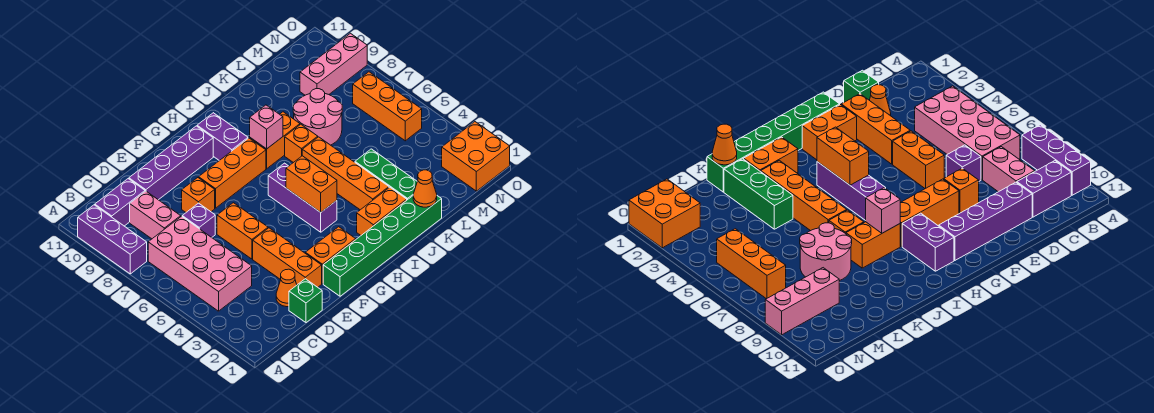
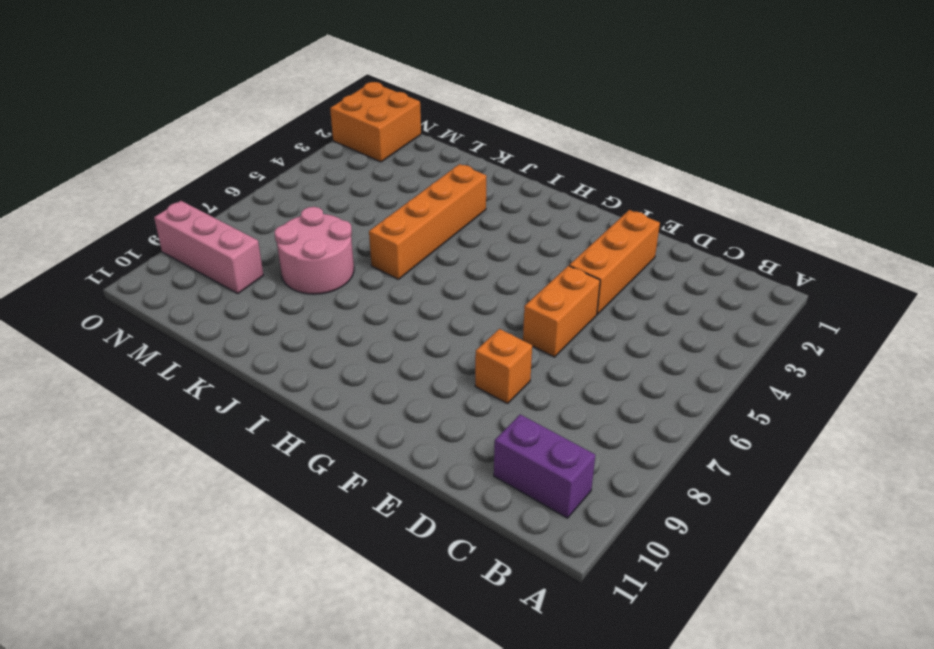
none -> purple 1x3 brick [78,205,147,274]
none -> pink 2x4 brick [148,216,252,311]
none -> pink 1x2 brick [130,191,181,239]

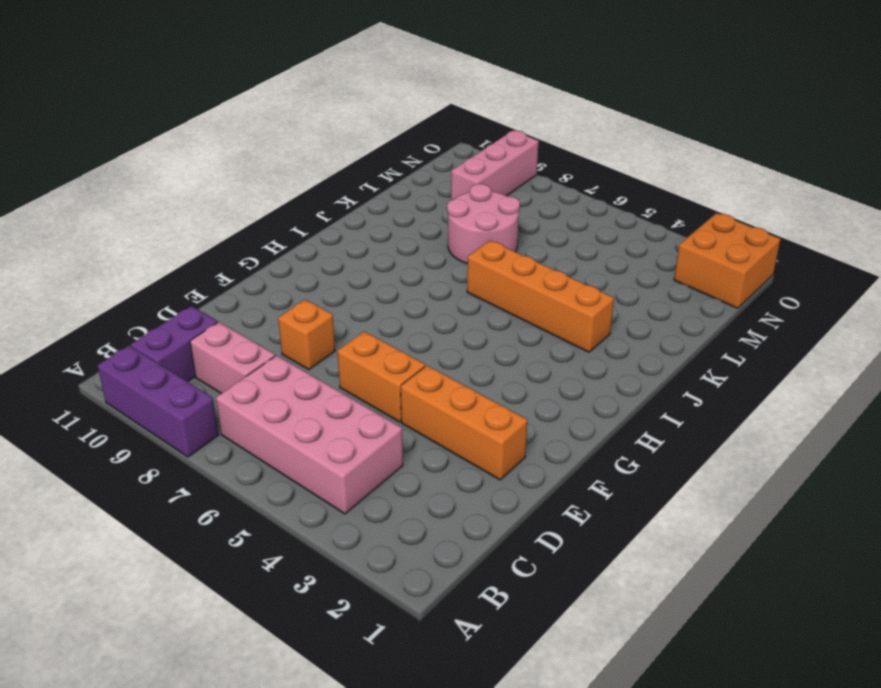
none -> green 1x1 brick [289,279,322,323]
none -> orange 1x1 cone [276,269,297,307]
none -> purple 1x1 brick [182,203,215,237]

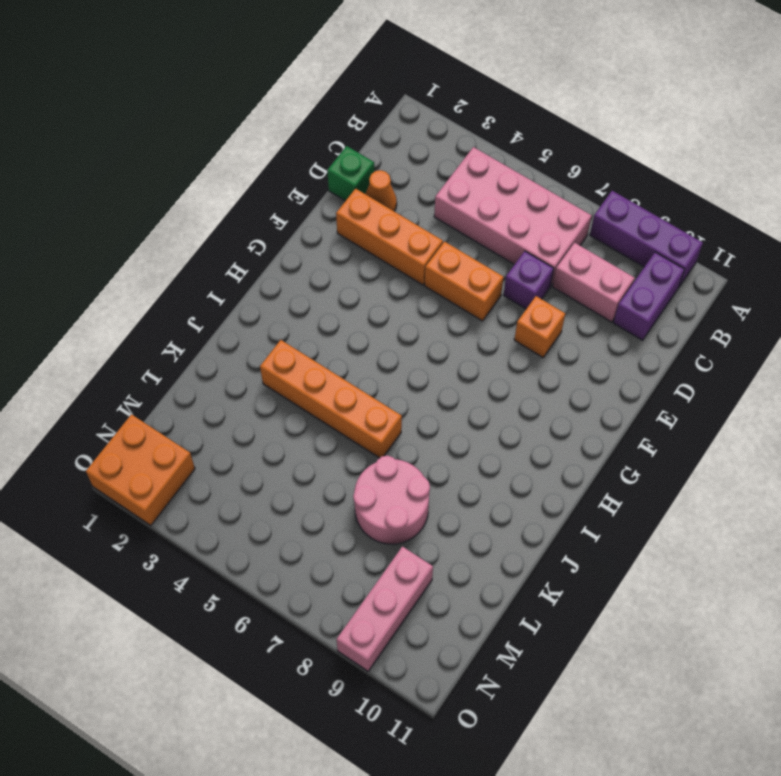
none -> purple 1x4 brick [129,126,213,200]
none -> green 1x6 brick [323,196,442,296]
none -> orange 1x2 brick [305,227,356,284]

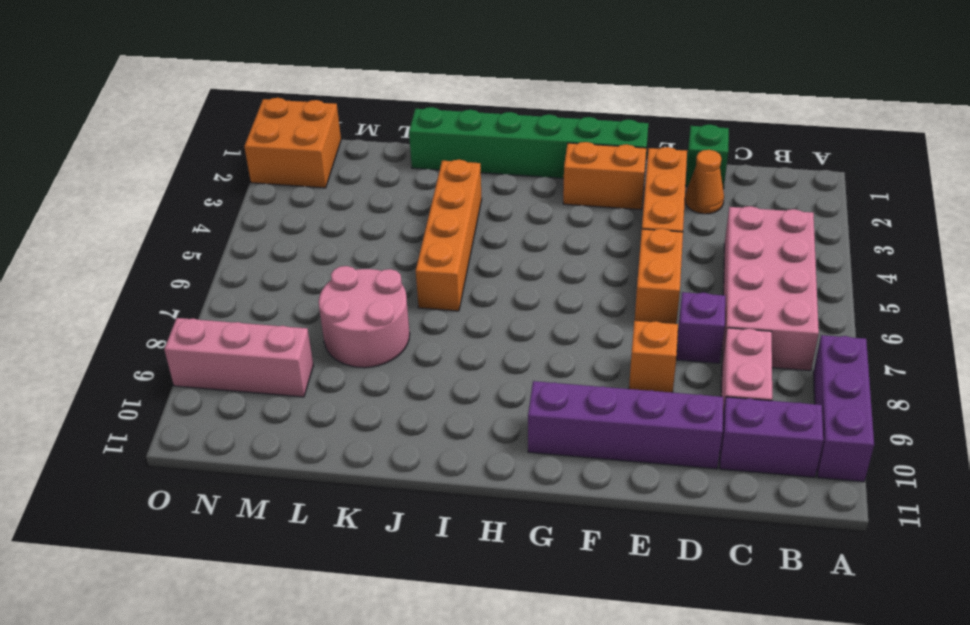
none -> orange 1x3 brick [199,138,266,208]
none -> purple 1x3 brick [268,163,337,232]
none -> purple 1x2 brick [197,113,248,161]

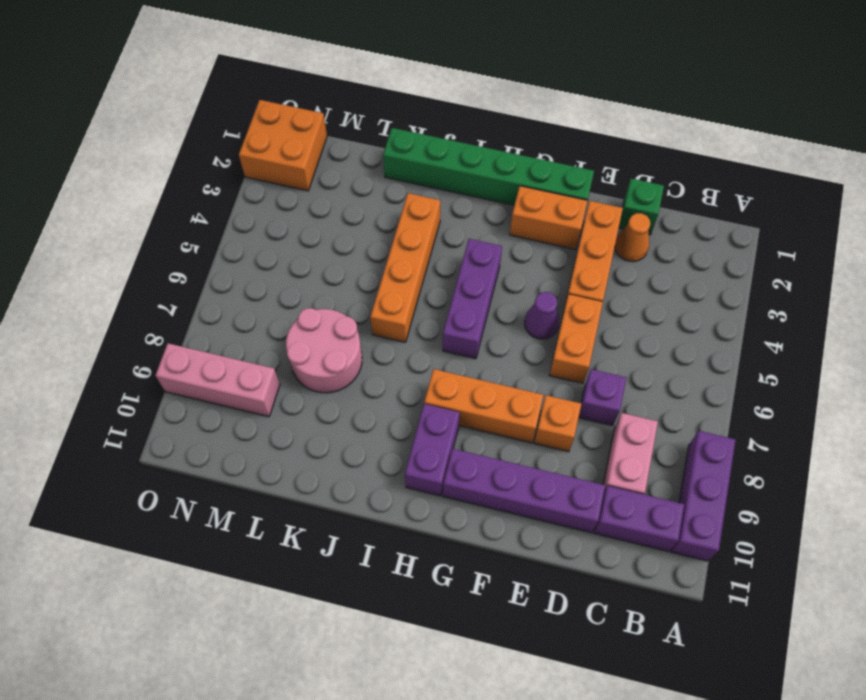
purple 1x1 cone [525,292,559,339] -> none
none -> pink 2x4 brick [148,216,252,311]
none -> orange 1x2 brick [357,187,407,235]
none -> orange 1x2 brick [250,112,300,169]

